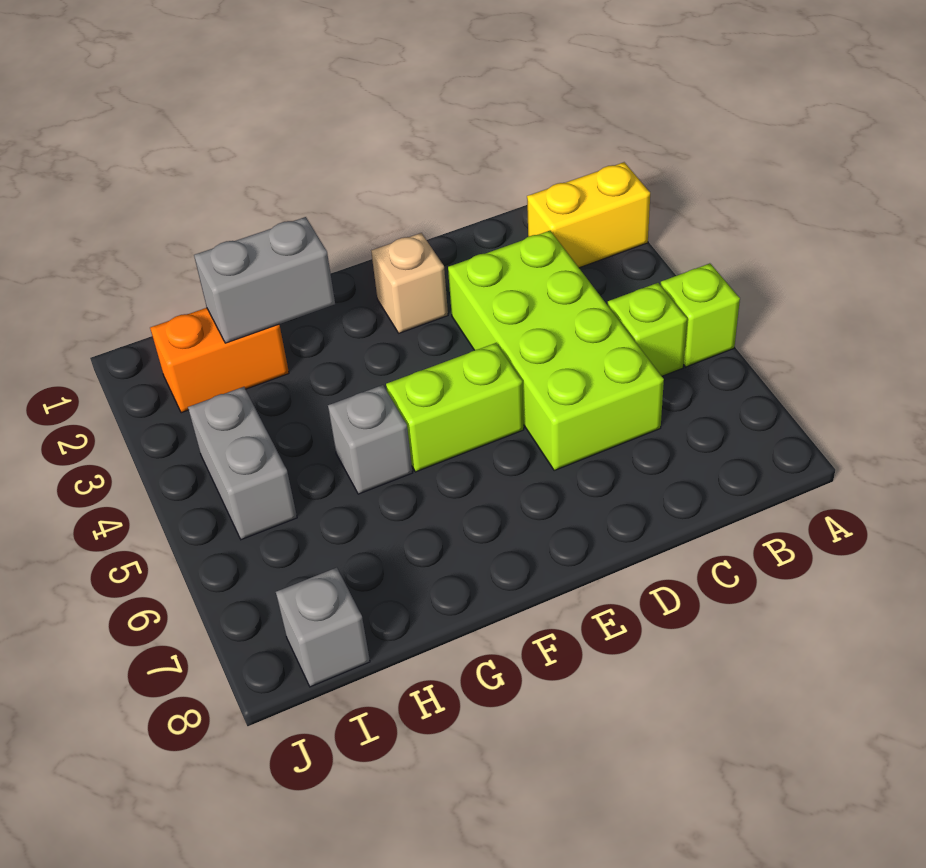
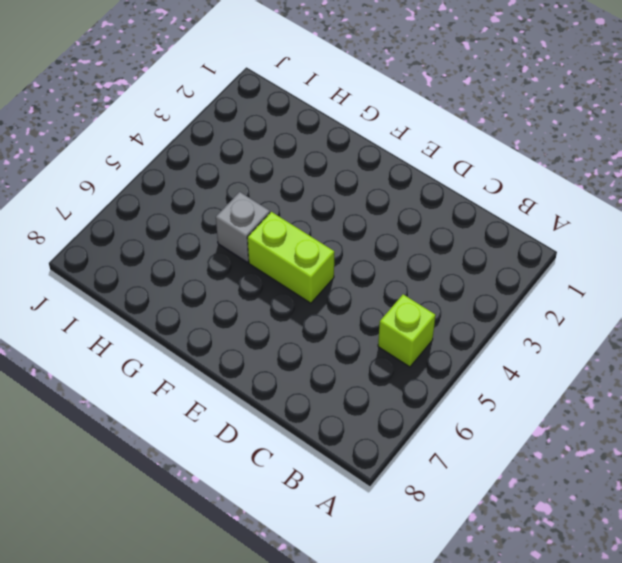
none -> yellow 1x2 brick [527,162,650,268]
none -> lime 1x1 brick [661,263,740,367]

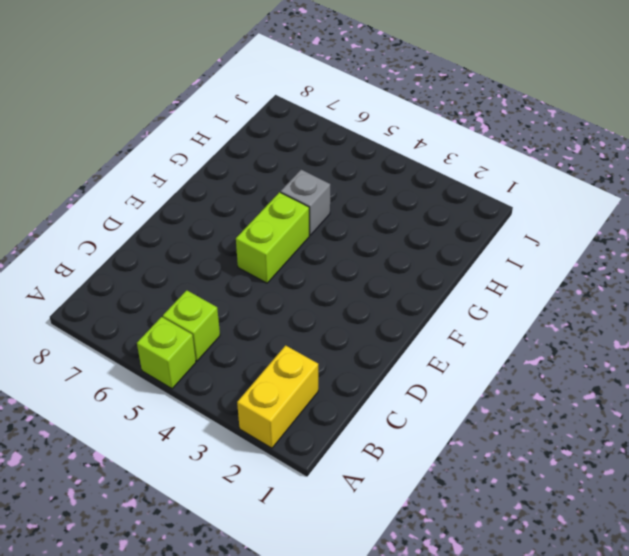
none -> lime 2x4 brick [448,231,664,471]
none -> tan 1x1 brick [371,233,448,333]

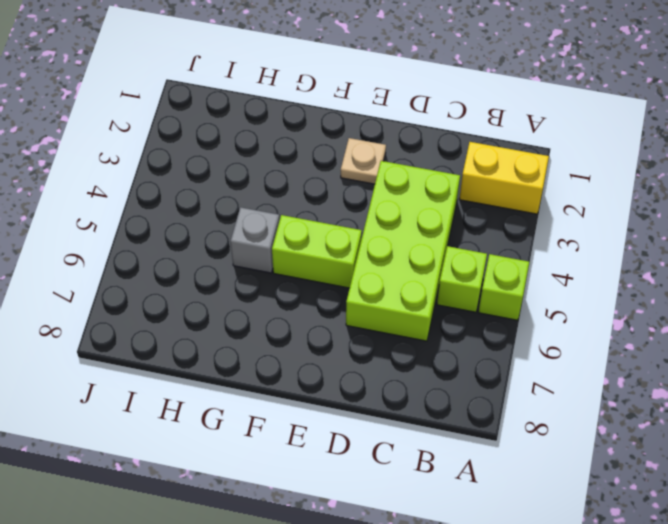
tan 1x1 plate [341,138,386,184] -> tan 1x1 brick [371,233,448,333]
none -> orange 1x2 brick [150,308,289,413]
none -> grey 1x2 brick [188,387,297,540]

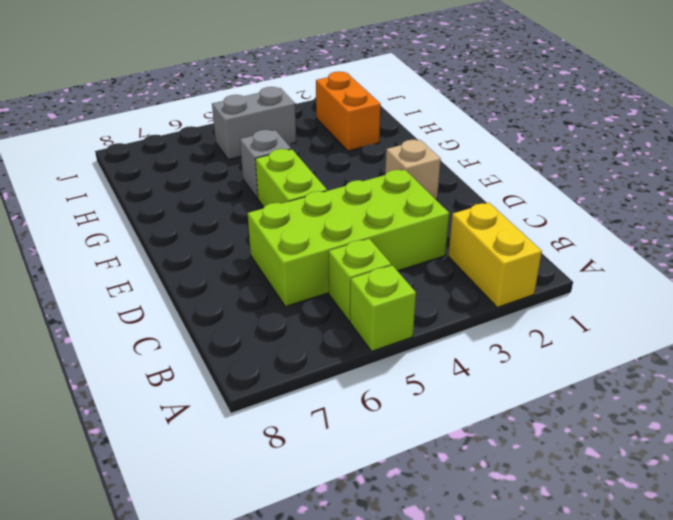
none -> grey 1x1 brick [276,568,370,687]
none -> grey 1x2 brick [194,217,335,343]

